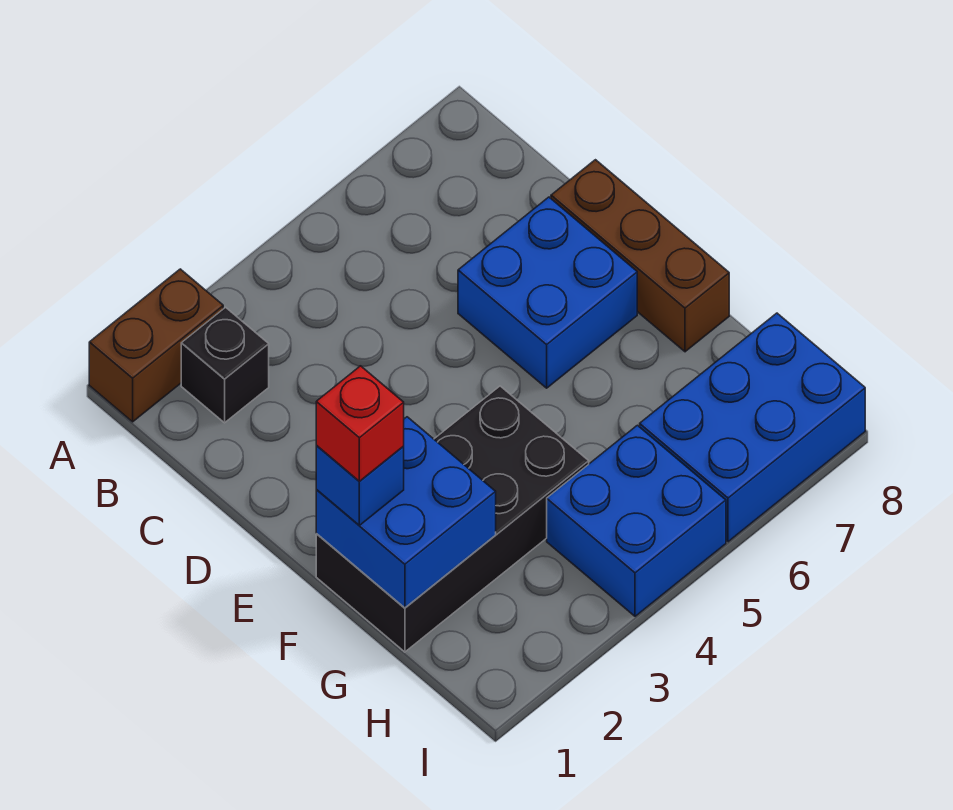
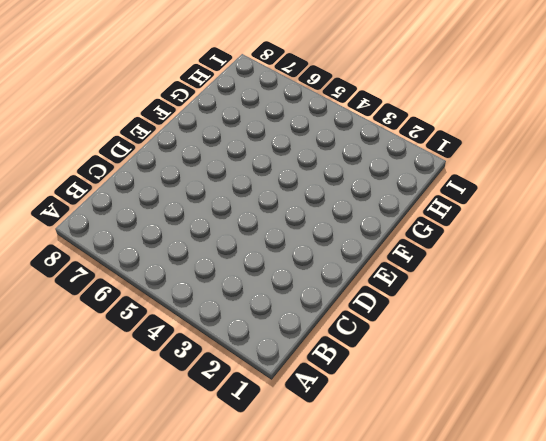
none -> brown 1x2 brick [89,269,223,422]
none -> black 1x1 brick [181,307,269,423]

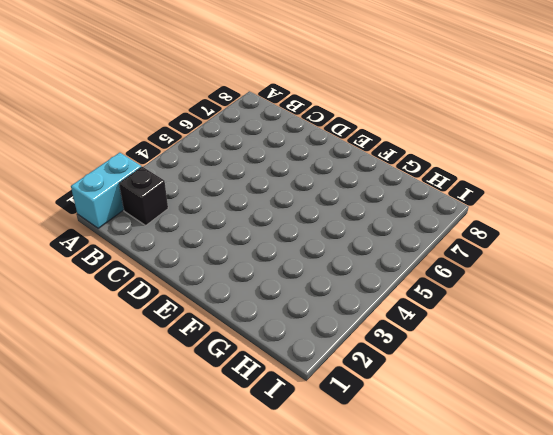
cyan 1x2 brick [71,153,141,228] -> brown 1x2 brick [89,269,223,422]
none -> blue 2x2 brick [458,197,637,388]
none -> brown 1x3 brick [551,160,729,352]

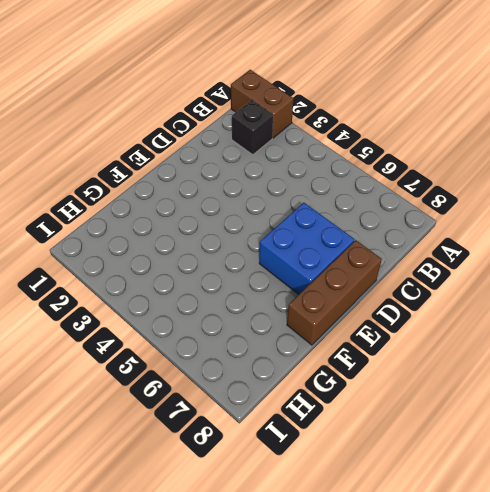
none -> black 2x4 brick [316,386,589,652]
none -> blue 2x2 brick [547,425,726,616]

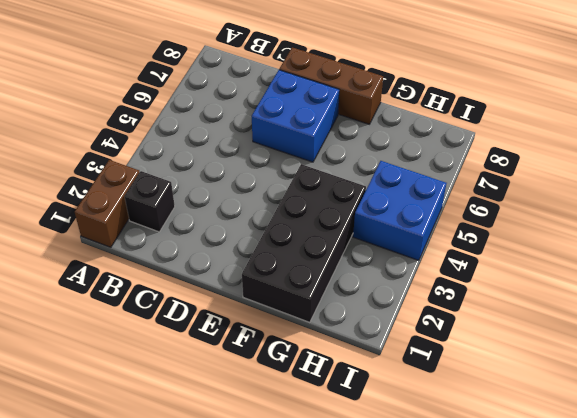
none -> blue 2x3 brick [640,313,865,542]
none -> blue 2x2 brick [316,417,496,608]

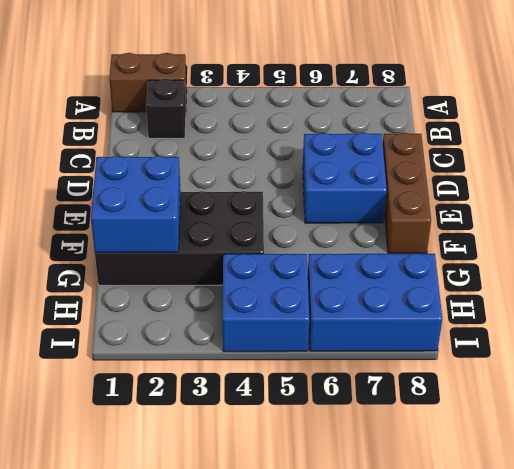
none -> blue 1x1 brick [316,445,404,525]
none -> red 1x1 brick [316,366,404,482]

